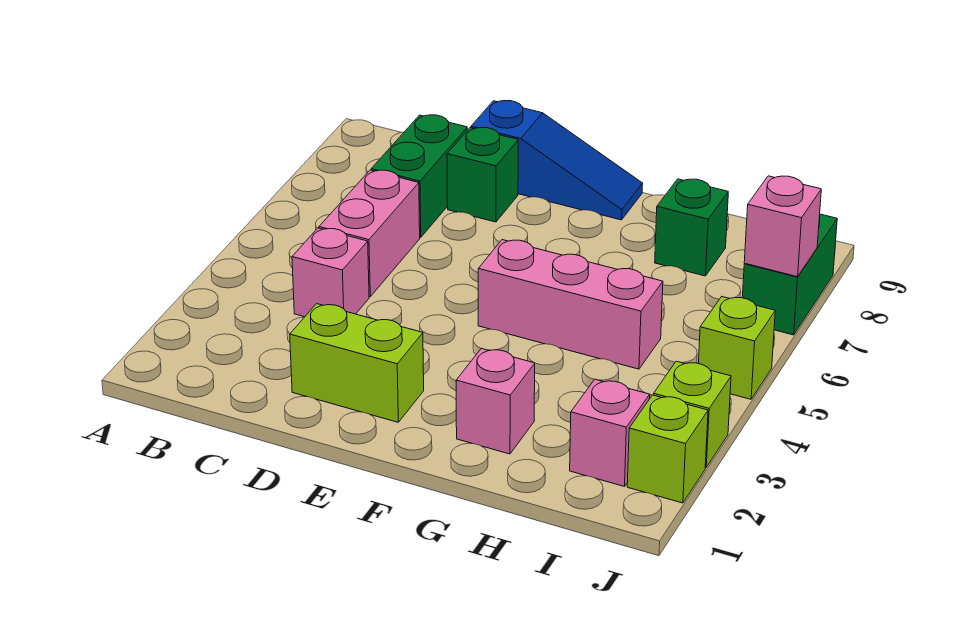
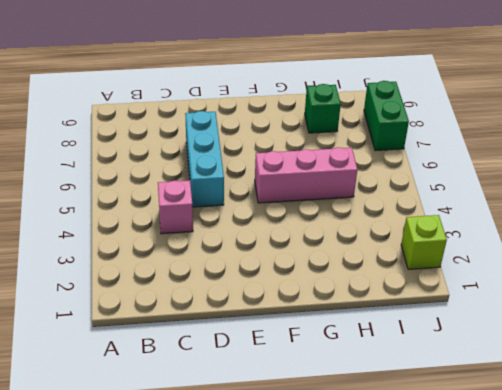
cyan 1x3 brick [185,111,224,207] -> none
none -> pink 1x2 brick [319,170,420,297]
none -> green 1x2 brick [371,115,467,238]
none -> lime 1x2 brick [290,304,424,422]

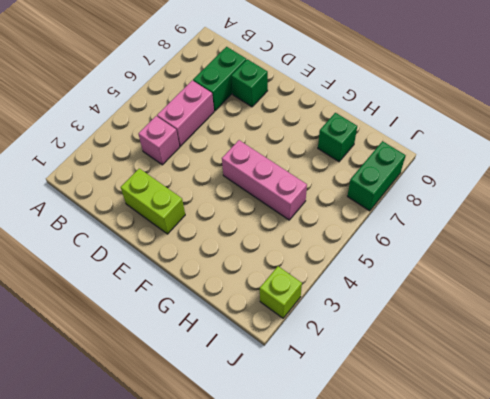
none -> blue 1x3 slope [471,101,643,220]
none -> pink 1x1 brick [456,348,535,454]
none -> pink 1x1 brick [570,379,650,487]

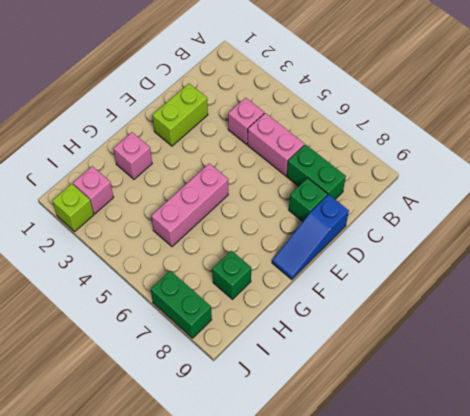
none -> lime 1x1 brick [654,361,731,467]
none -> lime 1x1 brick [698,297,775,399]
none -> pink 1x1 brick [744,176,821,277]

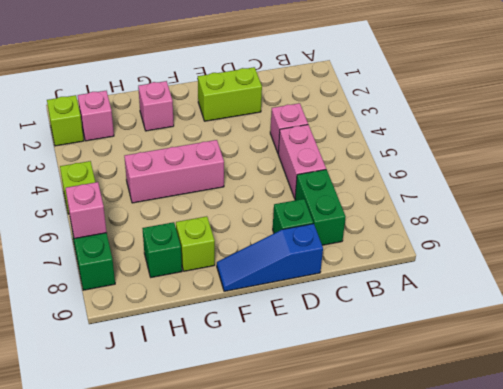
lime 1x1 brick [176,216,215,271] -> lime 1x1 brick moved to [654,361,731,467]

